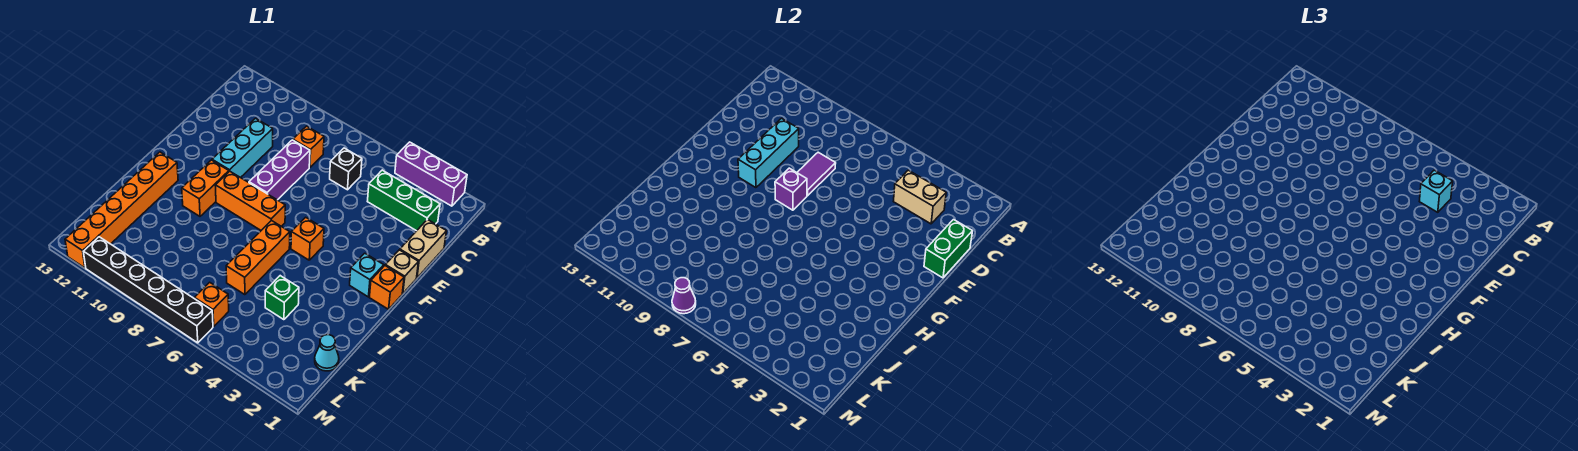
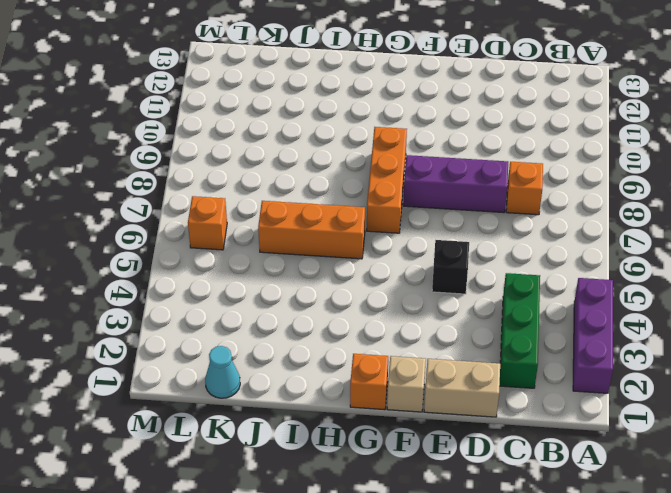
black 1x1 brick [432,240,469,294] -> black 1x1 brick moved to [330,148,362,190]
none -> cyan 1x3 brick [212,118,273,178]
none -> cyan 1x1 brick [350,253,384,297]
none -> orange 1x1 brick [291,217,324,260]

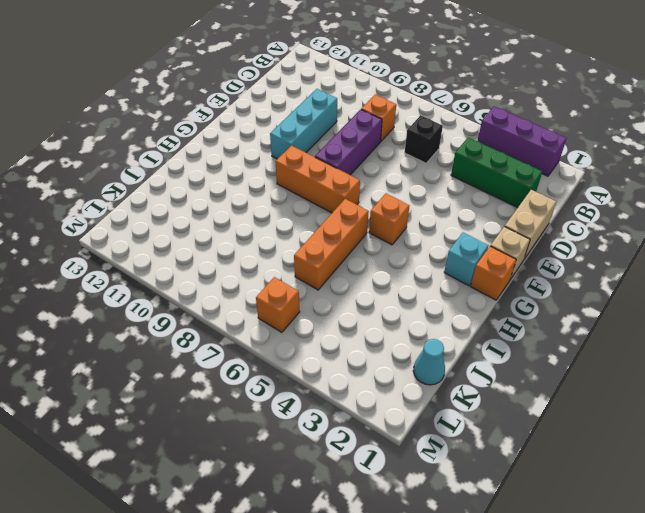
none -> orange 1x2 brick [182,160,229,216]
none -> orange 1x6 brick [65,152,178,268]
none -> green 1x1 brick [265,276,299,320]

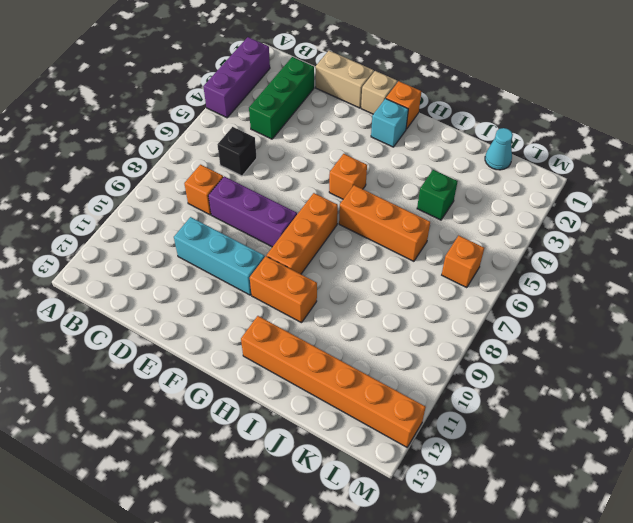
none -> black 1x6 brick [84,237,213,343]
none -> tan 1x2 brick [893,170,946,224]
none -> green 1x2 brick [924,220,972,278]

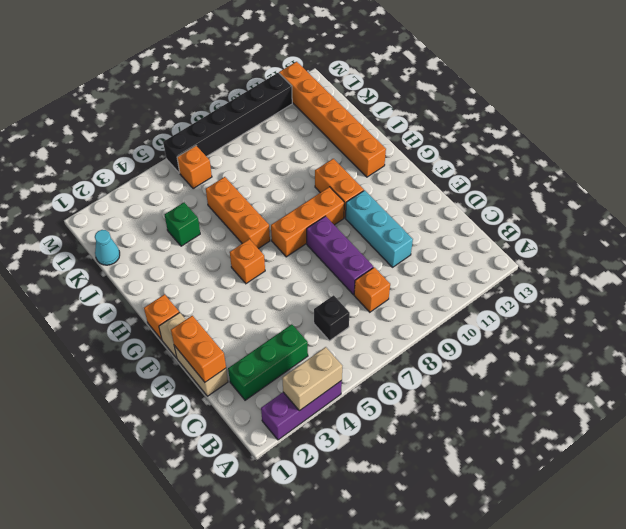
tan 1x2 brick [282,347,342,411] -> tan 1x2 brick moved to [893,170,946,224]
orange 1x2 brick [171,316,226,382] -> green 1x2 brick [924,220,972,278]
none -> cyan 1x1 brick [350,253,384,297]
none -> purple 1x2 tile [797,152,836,196]
none -> cyan 1x3 brick [738,118,799,188]

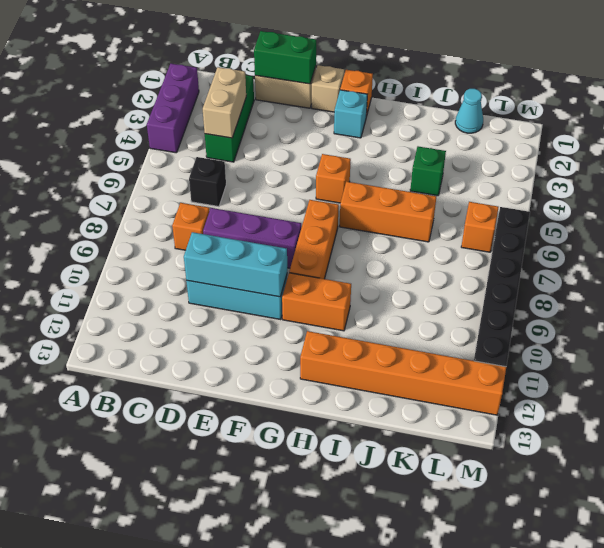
none -> purple 1x2 tile [797,152,836,196]
none -> purple 1x1 brick [775,168,807,210]
none -> purple 1x1 cone [672,278,696,314]

